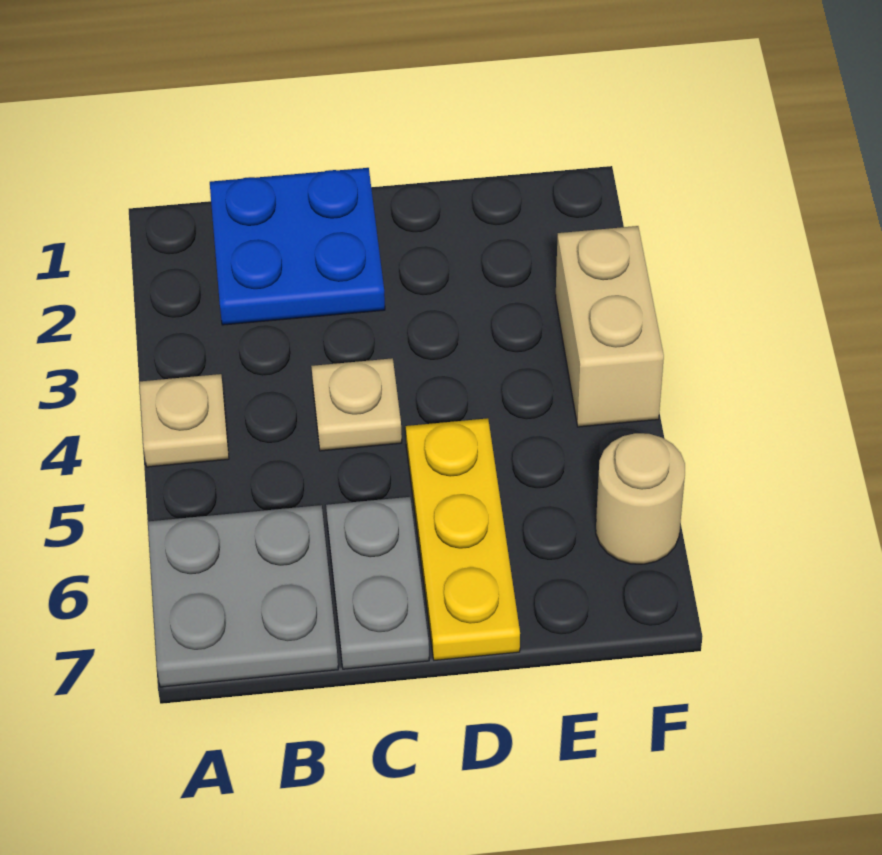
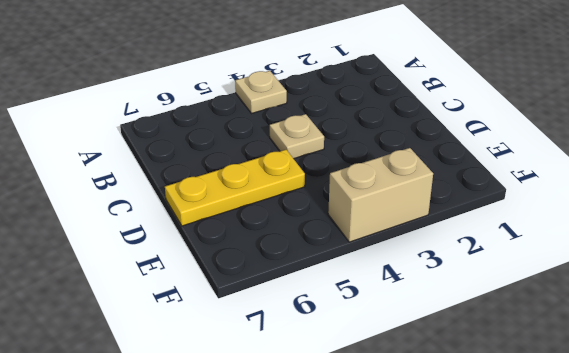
none -> grey 2x2 plate [148,505,338,687]
none -> blue 2x2 plate [210,168,385,325]

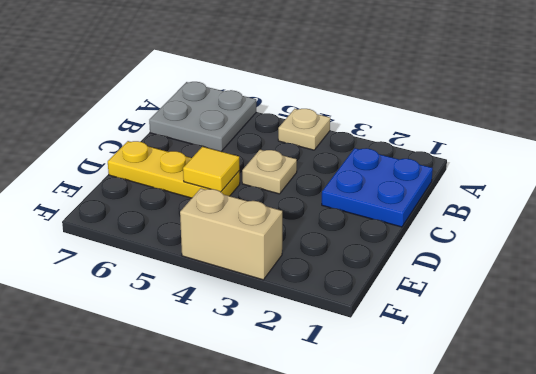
yellow 1x1 tile [183,147,239,192] -> none
none -> grey 1x2 plate [326,497,429,669]
none -> tan 1x1 round brick [596,433,685,564]

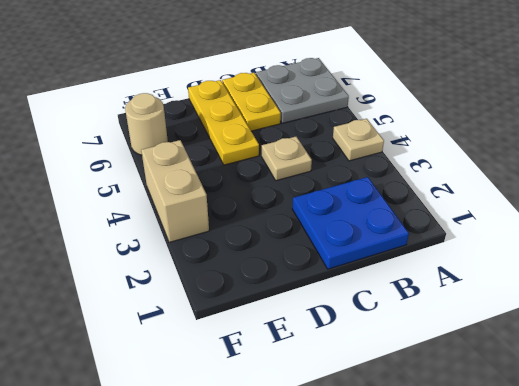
yellow 1x2 plate [222,73,281,131] -> grey 1x2 plate [326,497,429,669]

